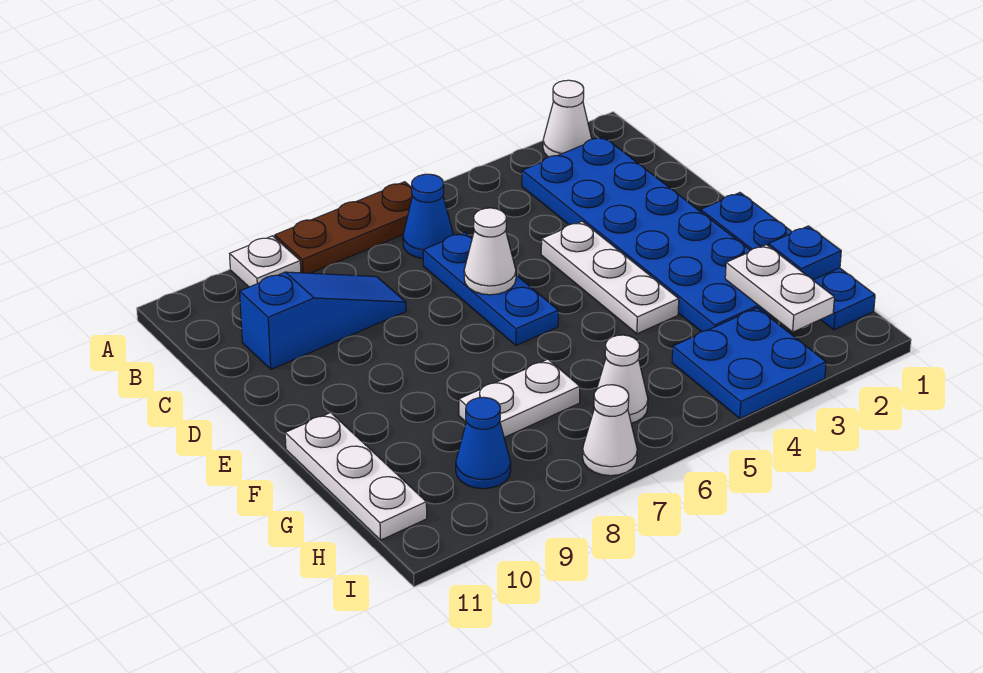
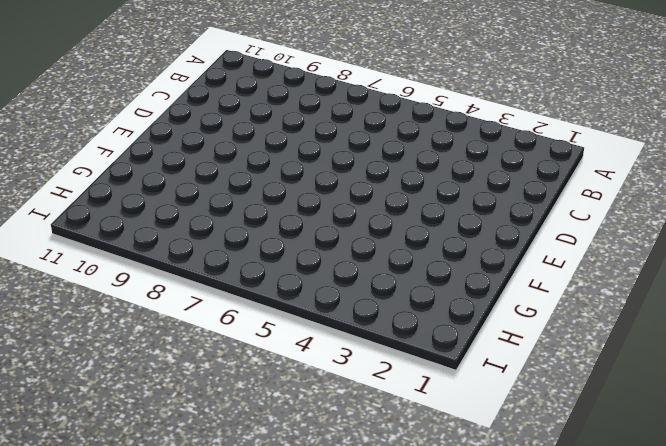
none -> white 1x1 cone [543,80,592,157]
none -> brown 1x3 plate [275,182,412,273]
none -> white 1x1 plate [230,236,301,287]

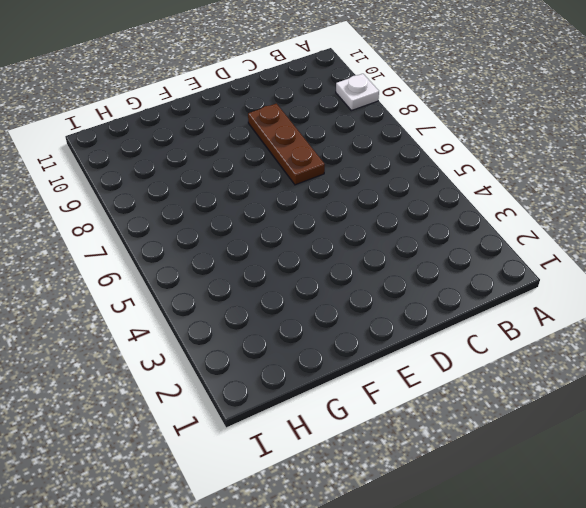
brown 1x3 plate [248,104,325,185] -> brown 1x3 plate moved to [275,182,412,273]
none -> white 1x1 cone [543,80,592,157]
none -> blue 2x6 plate [522,137,771,332]
none -> blue 1x1 cone [403,174,453,259]

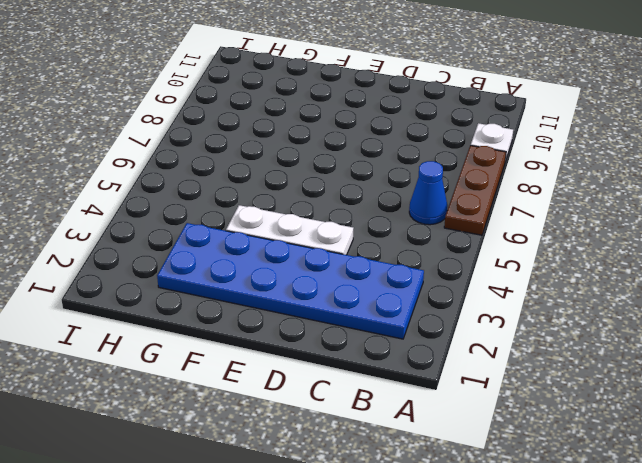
none -> white 1x1 cone [543,80,592,157]
none -> blue 1x3 plate [423,232,558,345]
none -> blue 1x3 slope [240,272,406,369]

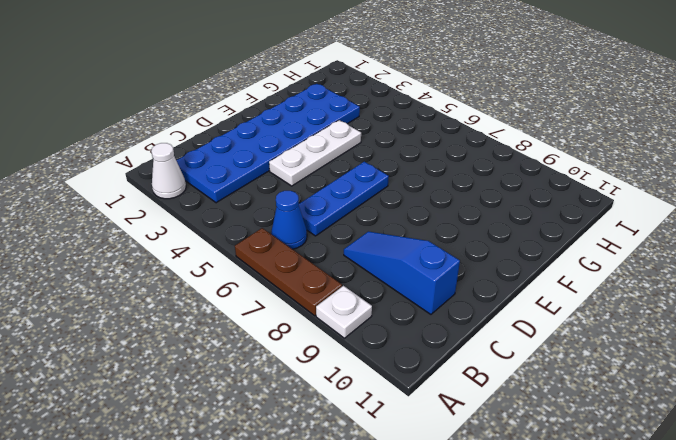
none -> blue 1x4 plate [701,193,875,330]
none -> white 1x3 plate [285,413,427,540]
none -> white 1x2 plate [459,359,580,437]

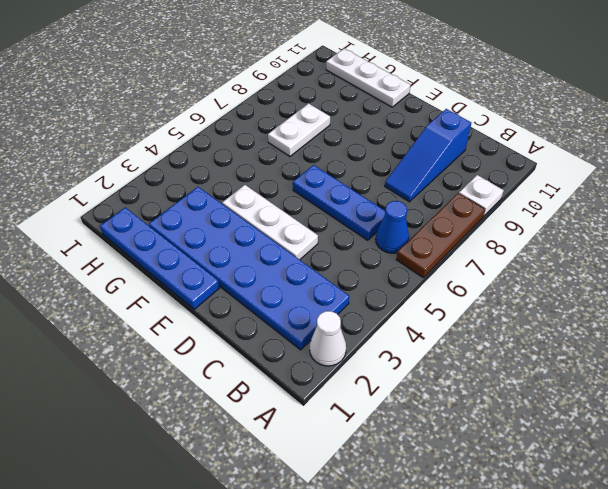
none -> blue 2x2 plate [672,308,826,419]
none -> white 1x1 cone [597,335,648,423]
none -> blue 1x1 cone [456,397,511,489]

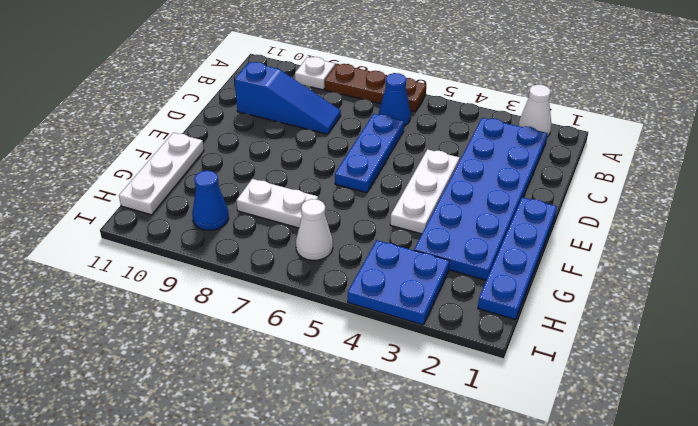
none -> white 1x1 cone [582,385,637,476]
none -> white 1x1 cone [464,208,516,295]
none -> blue 1x1 plate [768,226,841,280]

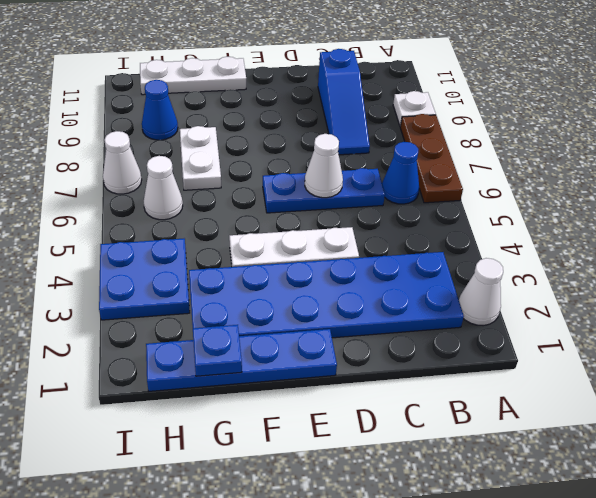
none -> white 1x2 plate [725,245,834,332]

